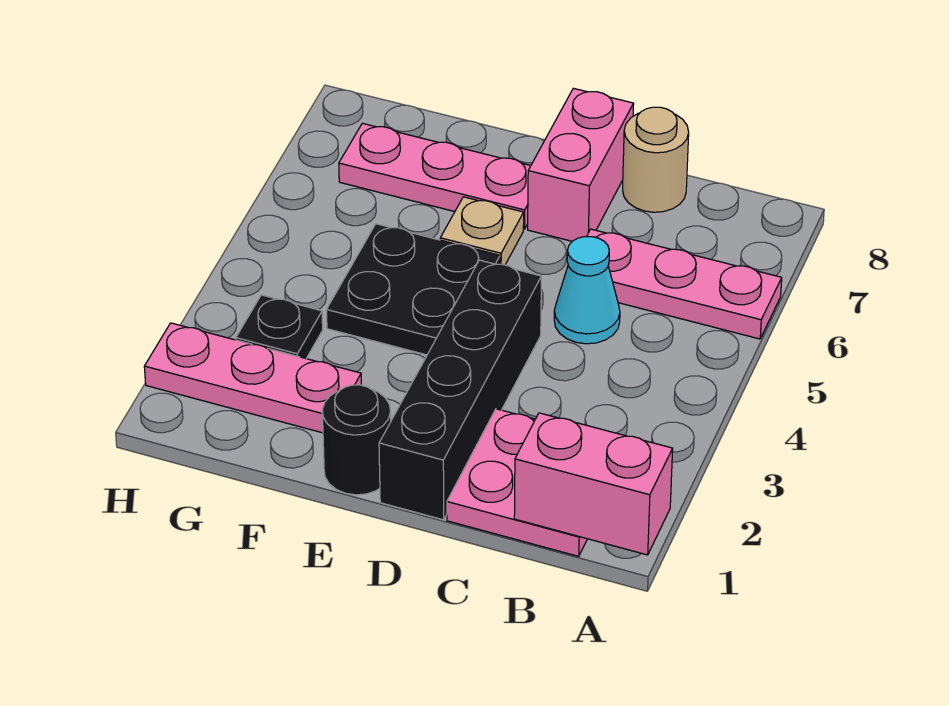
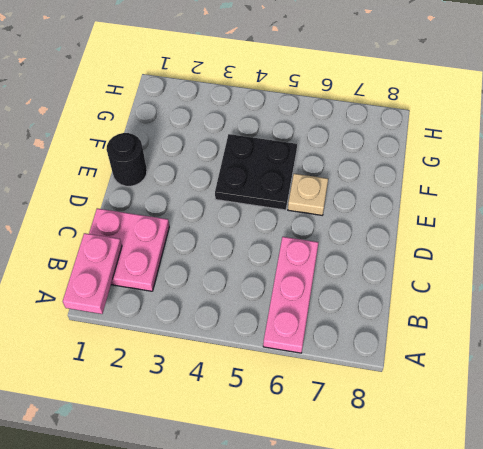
pink 1x2 plate [63,233,122,314] -> pink 1x2 brick [514,413,673,555]
none -> cyan 1x1 cone [554,237,620,344]
none -> tan 1x1 round brick [623,107,689,212]
none -> black 1x4 brick [379,260,541,520]

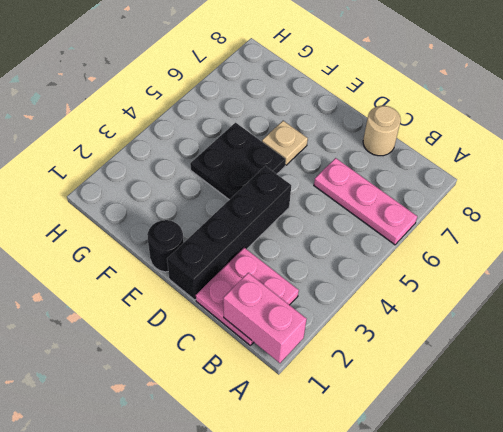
none -> cyan 1x1 cone [554,237,620,344]
none -> pink 1x2 brick [528,88,634,241]
none -> pink 1x3 plate [339,123,531,229]

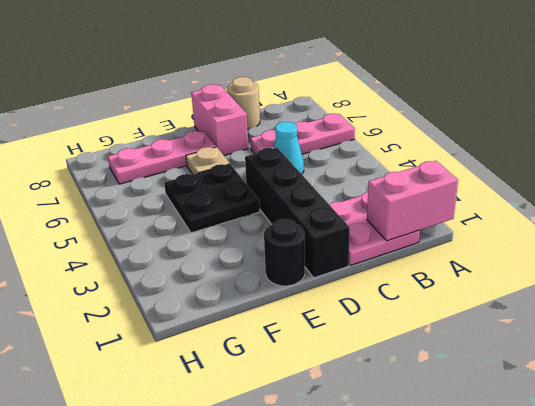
none -> pink 1x3 plate [144,323,361,433]
none -> black 1x1 plate [236,295,323,358]

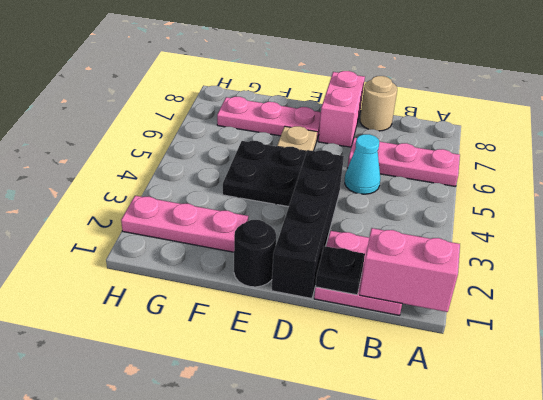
black 1x1 plate [315,246,365,295] -> black 1x1 plate moved to [236,295,323,358]

